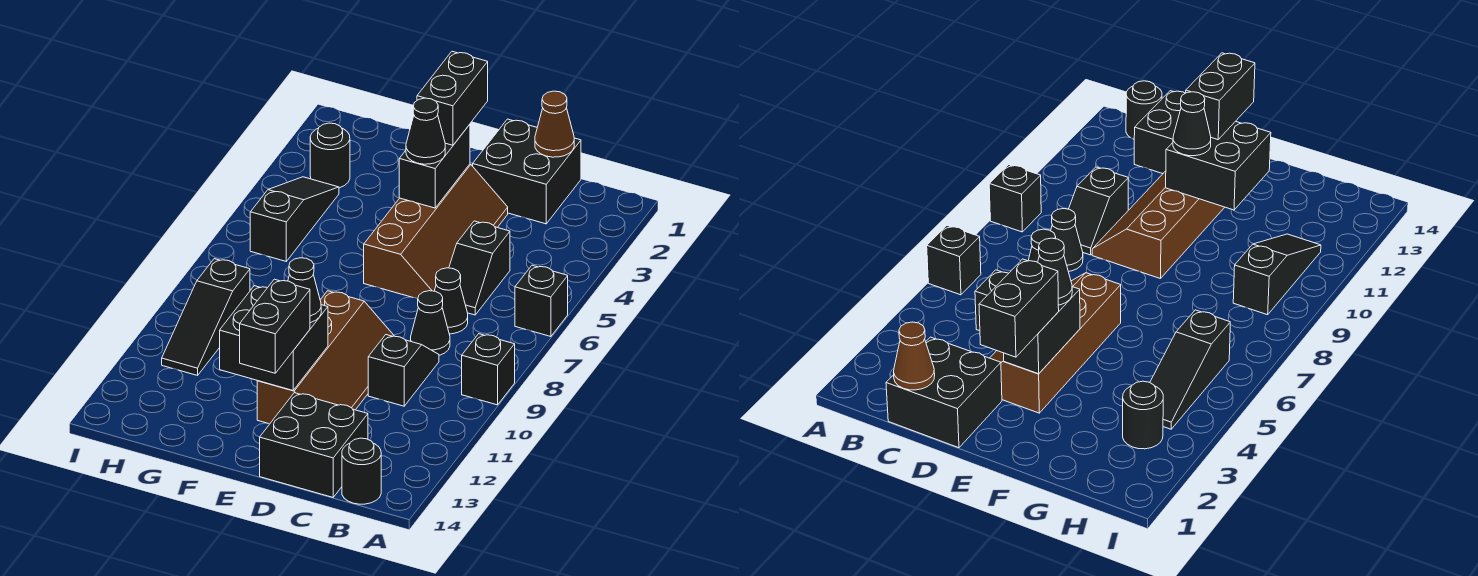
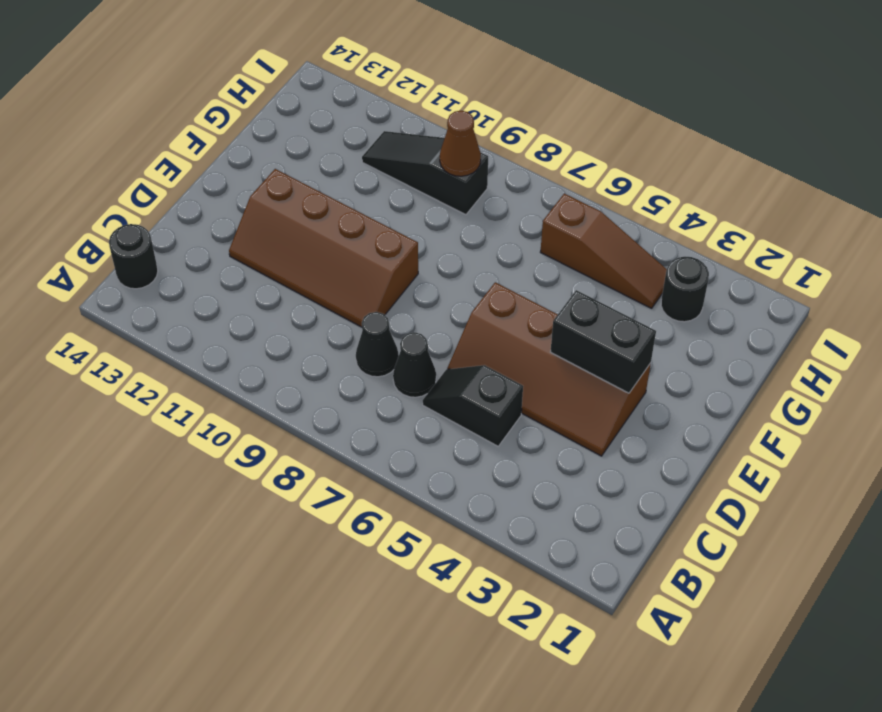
brown 1x3 slope [541,194,667,308] -> black 1x3 slope [250,177,339,261]
brown 1x1 cone [440,111,481,176] -> brown 1x1 cone moved to [535,91,574,157]
none -> black 1x1 brick [515,265,568,337]
none -> black 1x1 brick [462,334,515,405]
none -> black 2x2 brick [473,119,581,224]

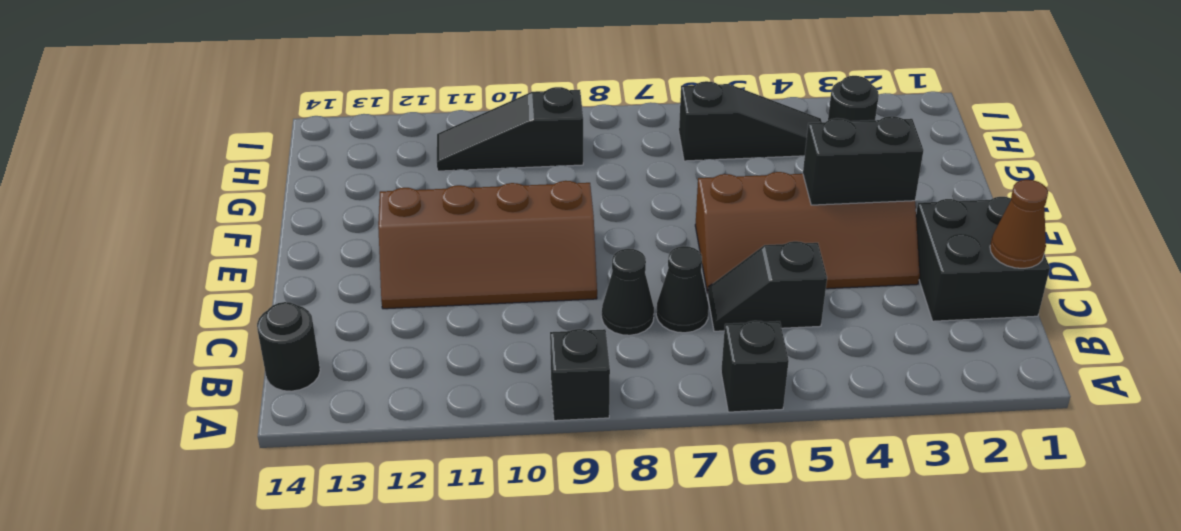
none -> black 1x2 slope [368,335,439,406]
none -> black 2x2 brick [260,393,368,497]
none -> black 2x2 brick [220,286,328,391]

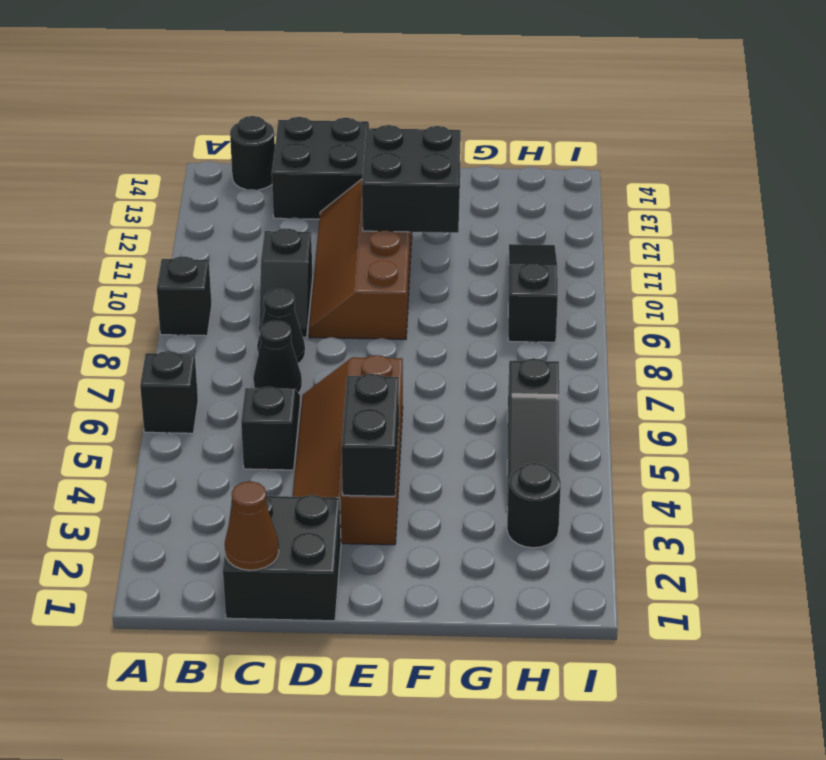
none -> black 1x2 brick [417,51,488,145]
none -> black 1x1 cone [406,98,445,164]
none -> black 1x1 cone [288,258,321,323]

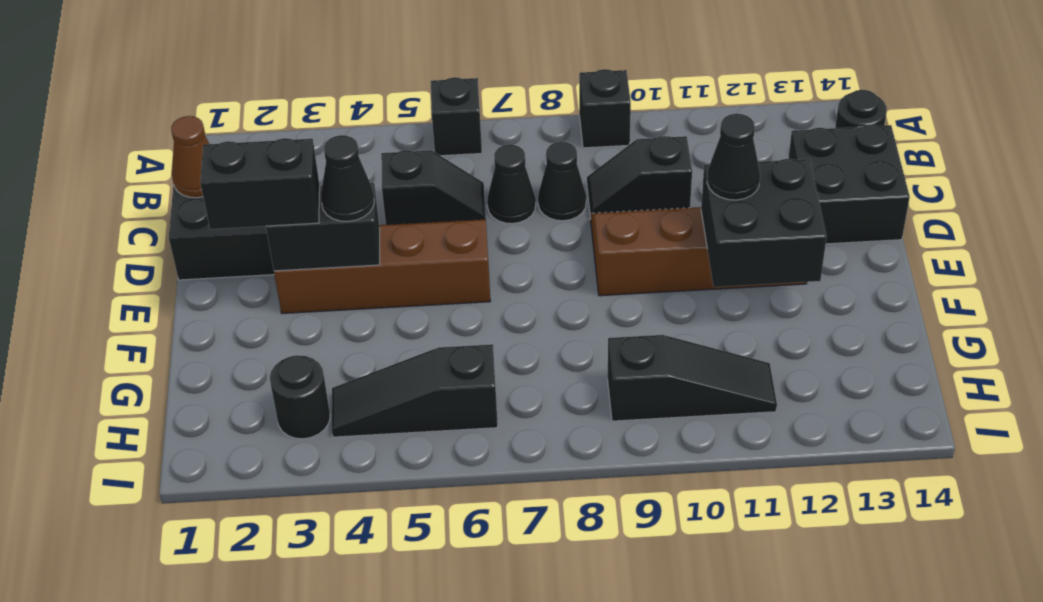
none -> black 1x2 brick [240,279,310,373]

